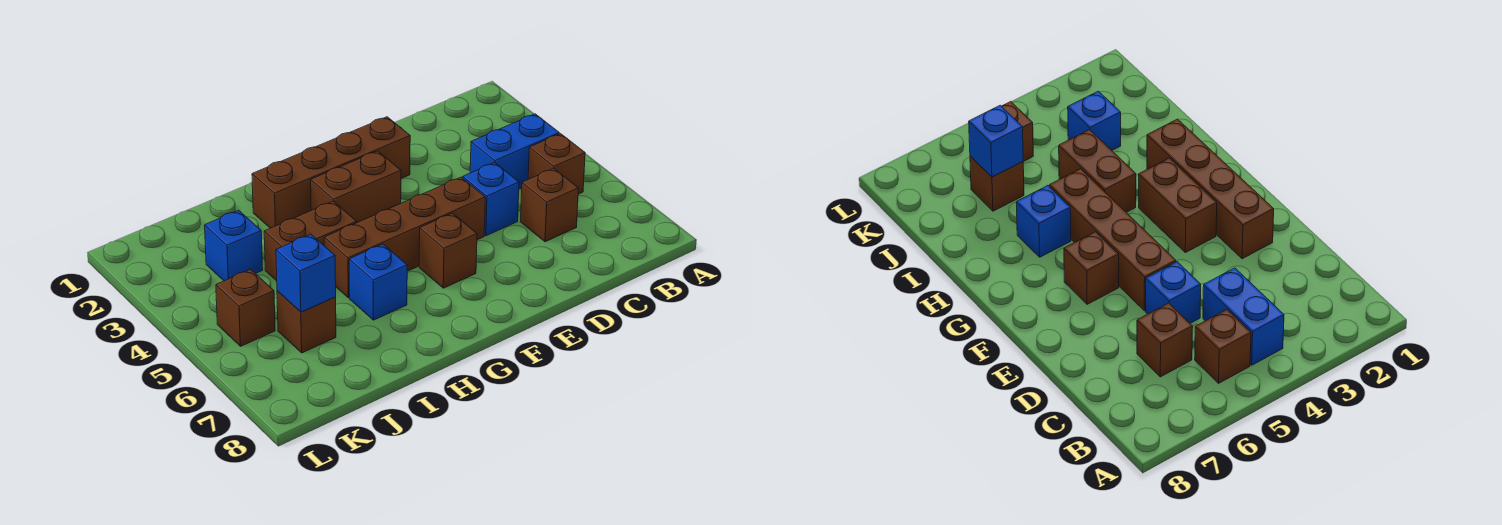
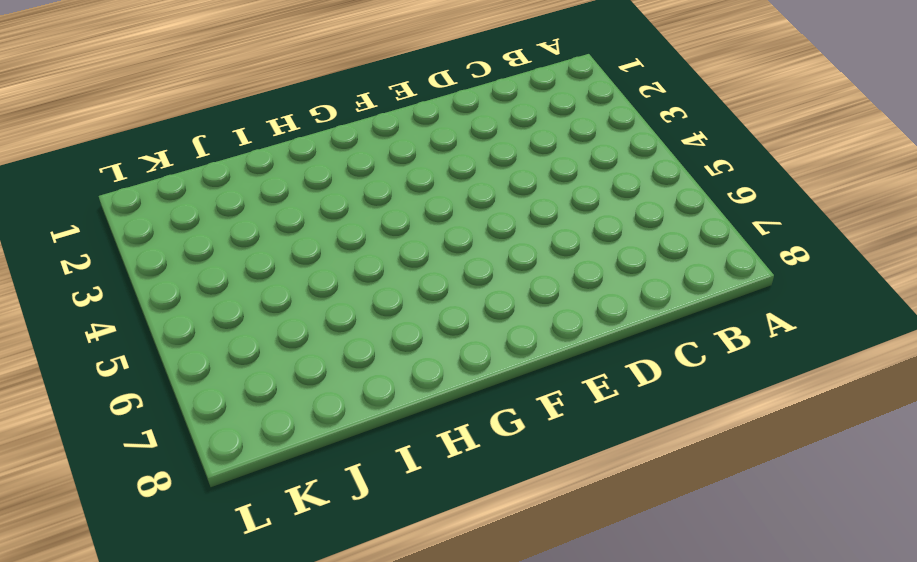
none -> blue 1x2 brick [470,114,559,189]
none -> brown 1x1 brick [528,134,585,194]
none -> brown 1x1 brick [520,168,579,242]

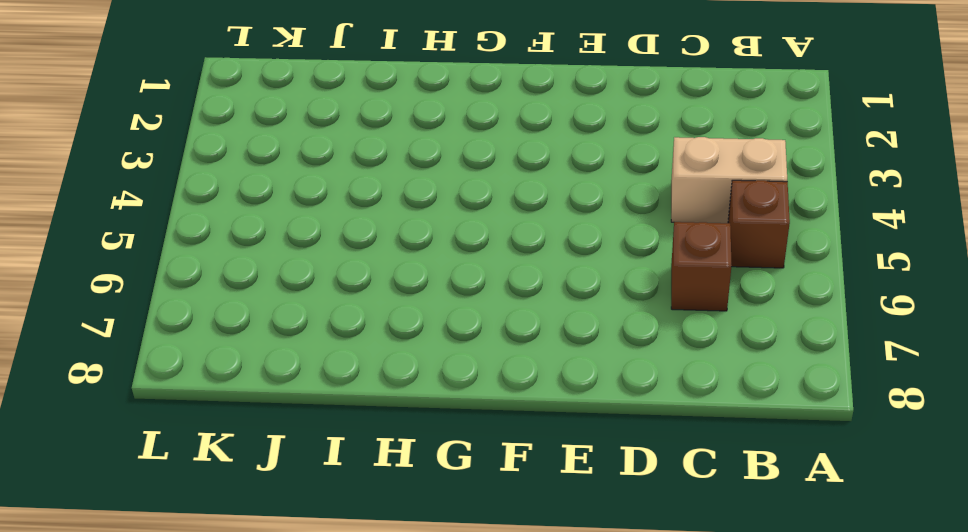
tan 1x2 brick [671,137,787,223] -> blue 1x2 brick [470,114,559,189]
none -> blue 1x1 brick [463,163,519,236]
none -> brown 1x4 brick [252,117,410,228]
none -> brown 1x4 brick [324,177,485,298]

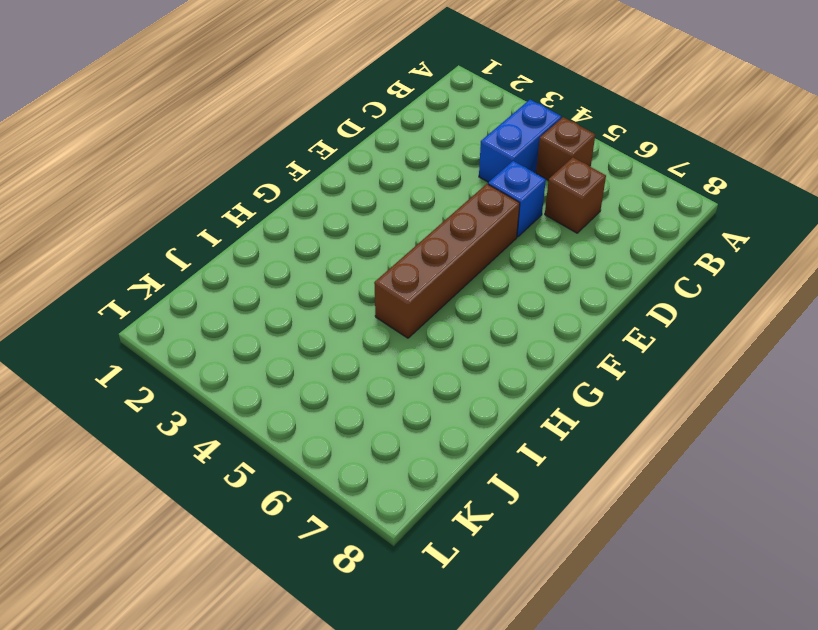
none -> brown 1x4 brick [252,117,410,228]
none -> brown 1x2 brick [311,151,401,222]
none -> brown 1x1 brick [419,213,477,288]

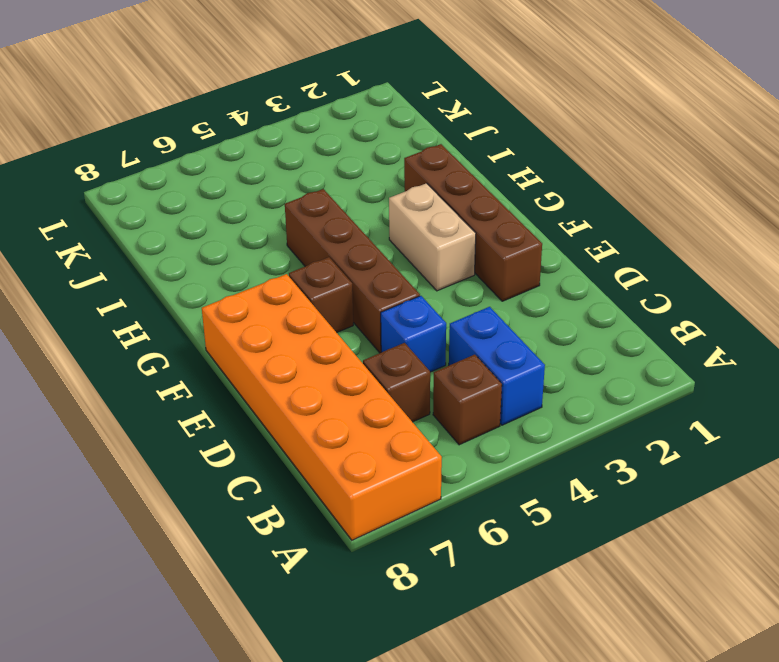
orange 2x6 brick [202,274,442,540] -> none
tan 1x2 brick [389,183,476,291] -> brown 1x2 brick [311,151,401,222]
none -> brown 1x2 brick [264,201,357,281]
none -> blue 1x1 brick [349,244,407,320]
none -> blue 1x1 brick [205,210,263,281]

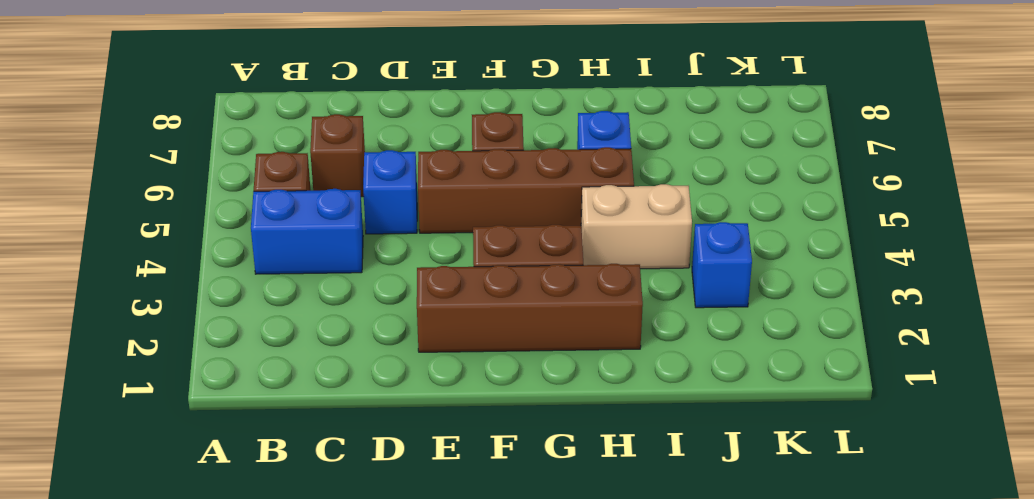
tan 1x2 brick [581,184,692,269] -> brown 1x2 brick [264,201,357,281]
none -> brown 1x1 brick [277,291,336,353]
none -> brown 1x1 brick [216,269,275,346]
none -> blue 1x1 brick [276,234,336,312]

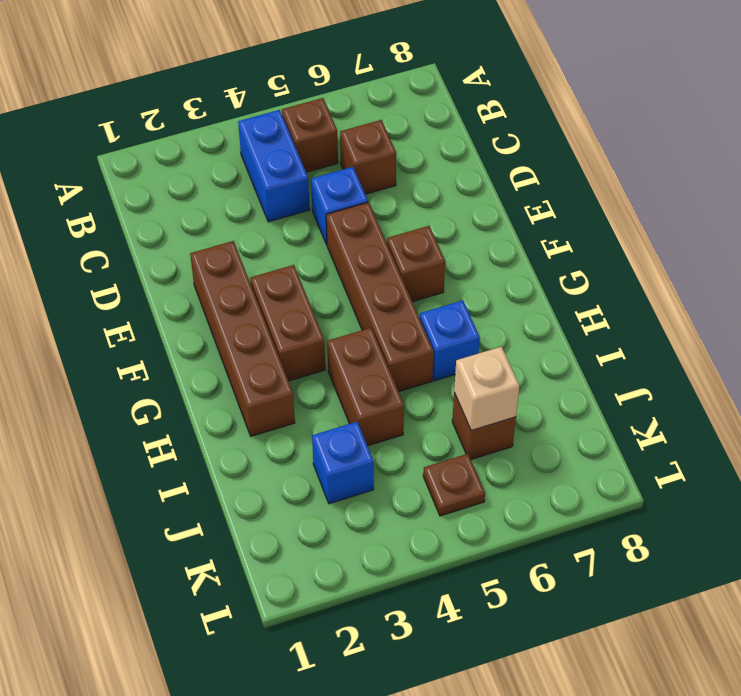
tan 1x1 brick [454,347,519,430] -> blue 1x1 brick [276,234,336,312]
brown 1x1 plate [423,454,485,516] -> brown 1x1 brick [216,269,275,346]

